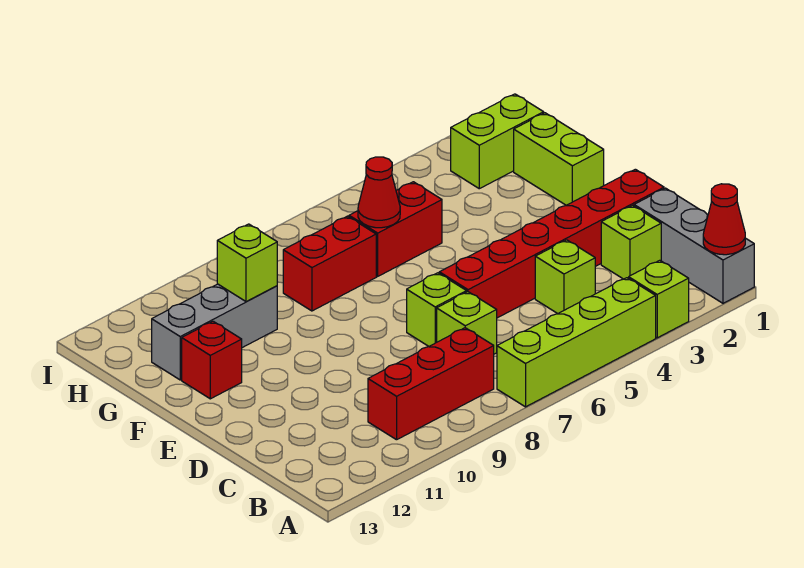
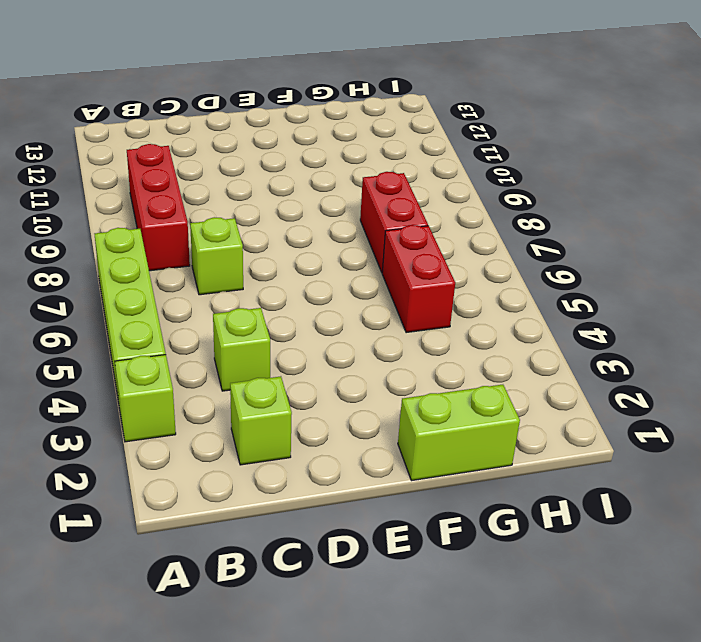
none -> grey 1x3 brick [634,188,754,303]
none -> red 1x6 brick [439,169,664,318]
none -> lime 1x1 brick [407,273,467,346]

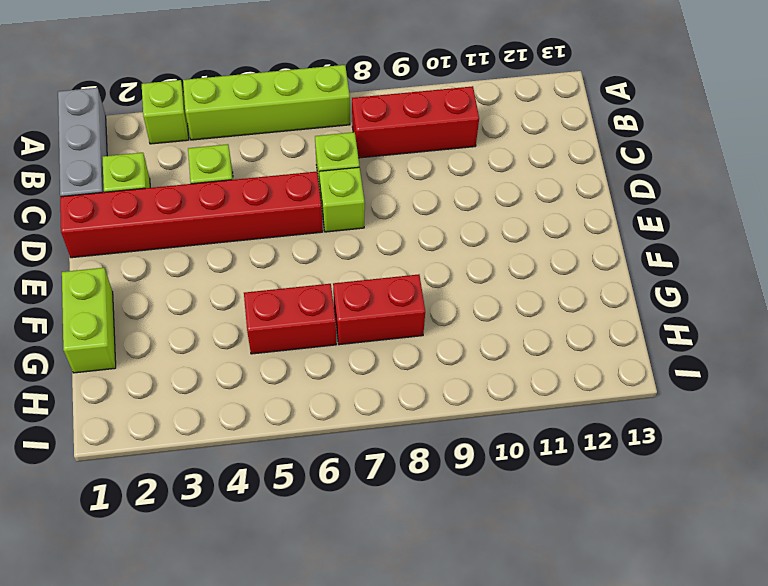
none -> red 1x1 brick [182,321,242,399]
none -> grey 1x3 brick [152,284,277,380]
none -> lime 1x2 brick [451,94,544,189]

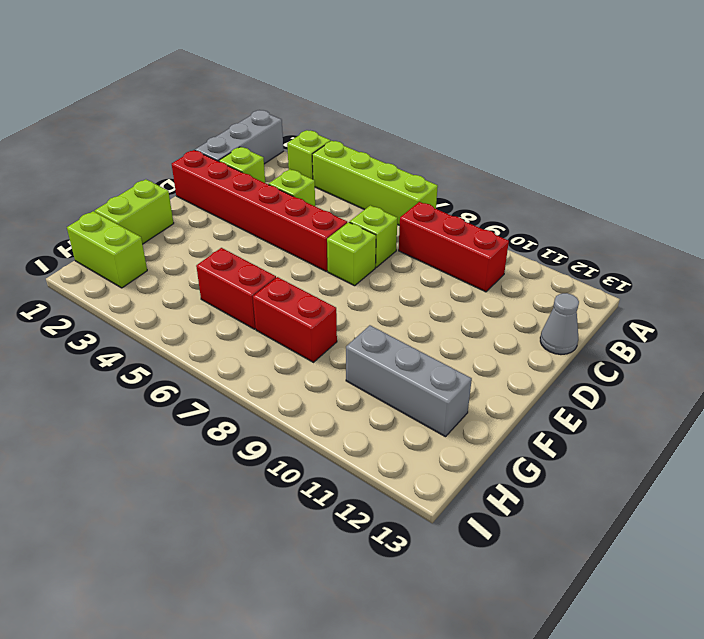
grey 1x1 cone [540,293,579,354] -> none
none -> red 1x1 brick [182,321,242,399]
none -> red 1x1 cone [703,184,745,255]
none -> red 1x1 cone [358,157,400,228]

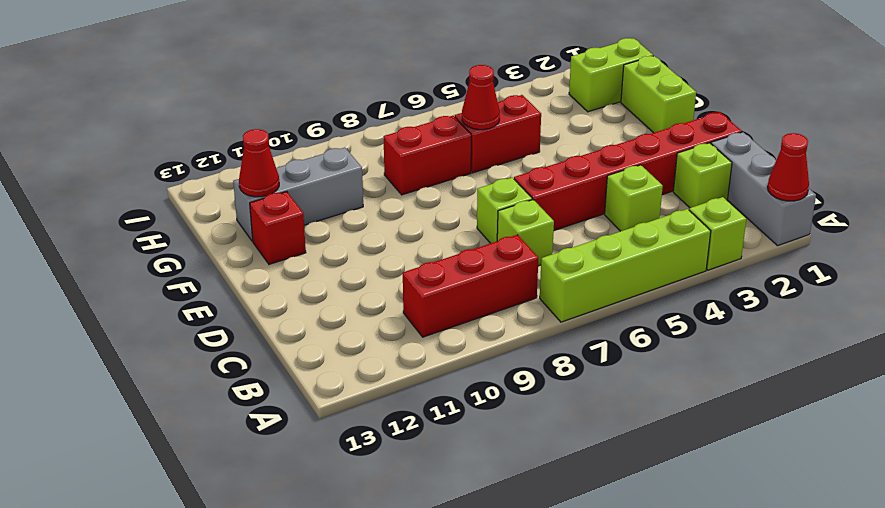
red 1x1 cone [239,129,279,197] -> none
none -> lime 1x1 brick [217,224,277,302]

